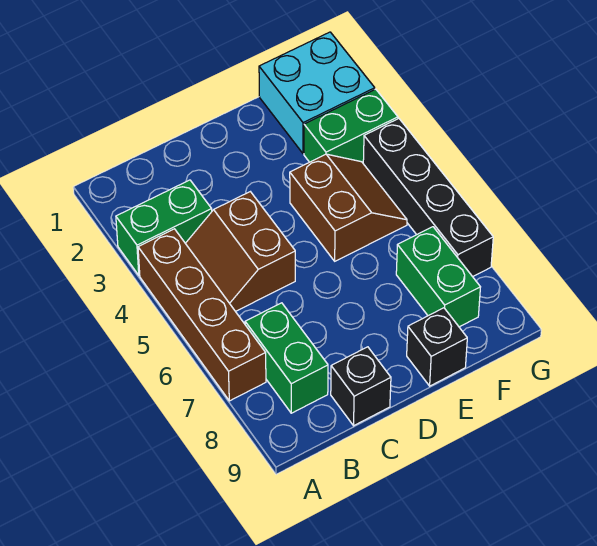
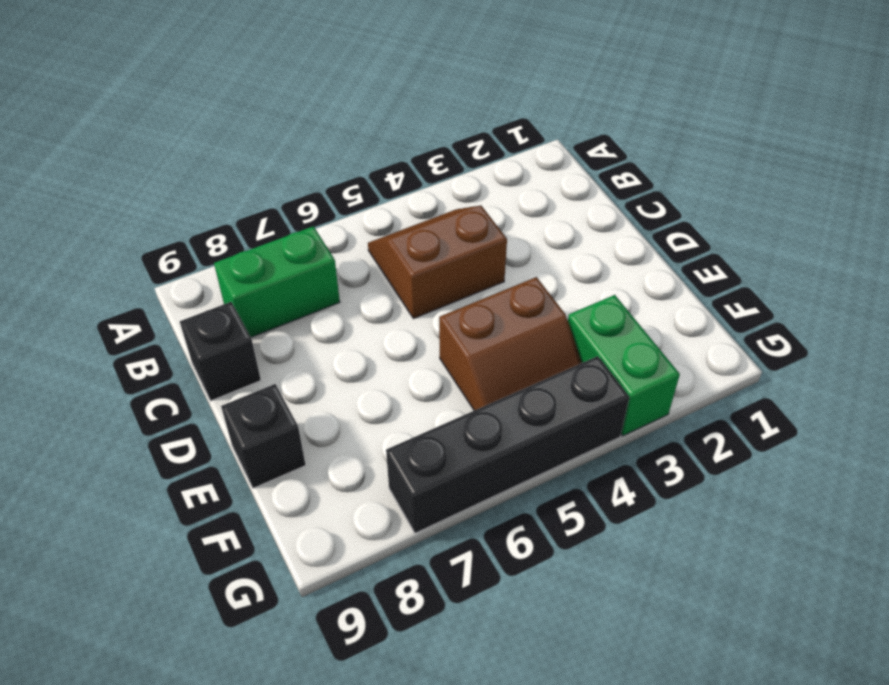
none -> green 1x2 brick [116,180,212,275]
none -> brown 1x4 brick [138,229,266,401]

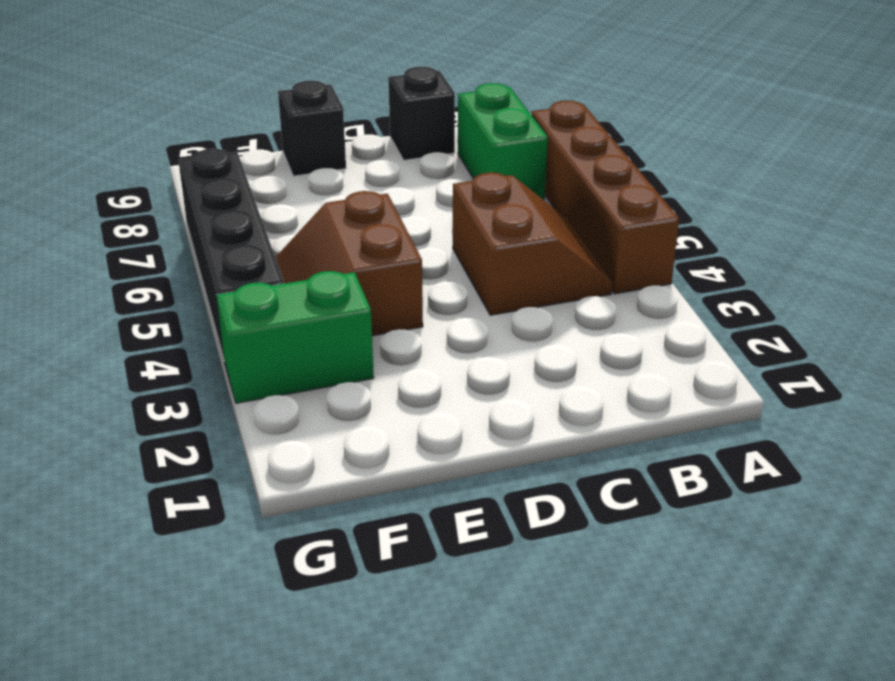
none -> green 1x2 brick [116,180,212,275]
none -> cyan 2x2 brick [259,32,375,154]

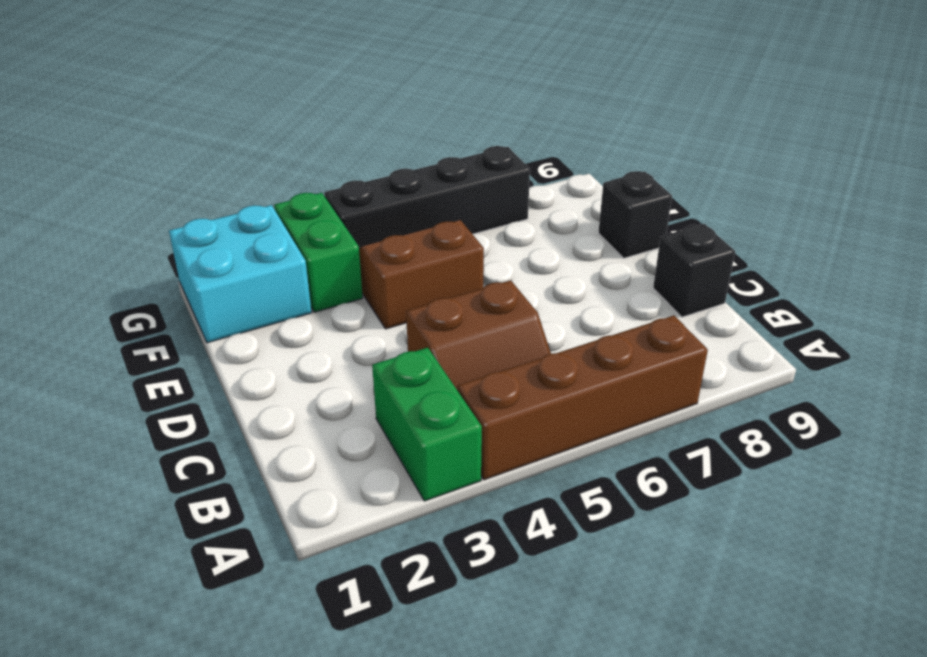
none -> green 1x2 brick [245,303,328,413]
none -> green 1x2 brick [396,227,480,327]

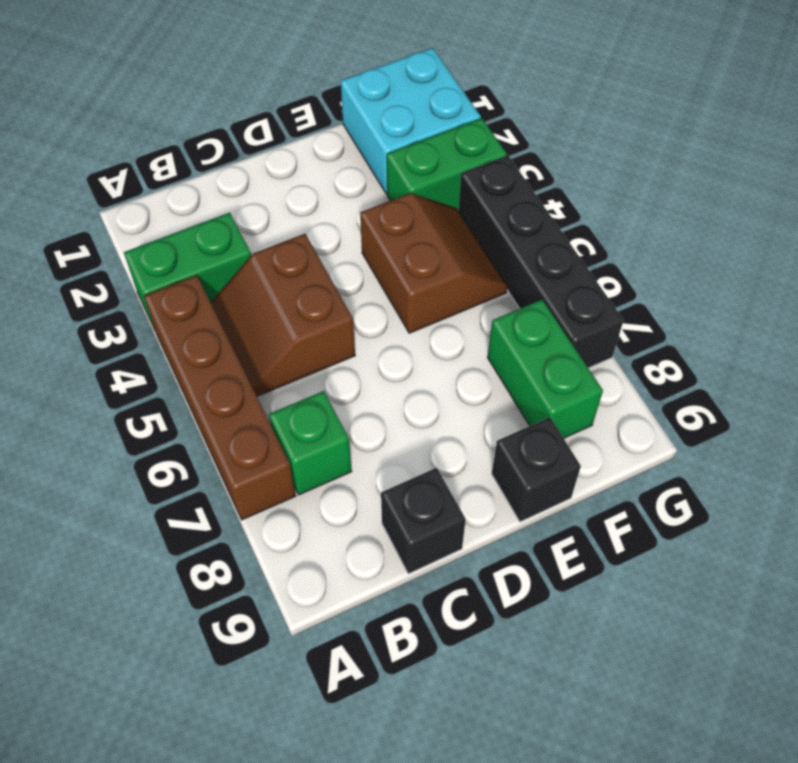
green 1x1 brick [269,391,352,495] -> green 1x2 brick [245,303,328,413]

